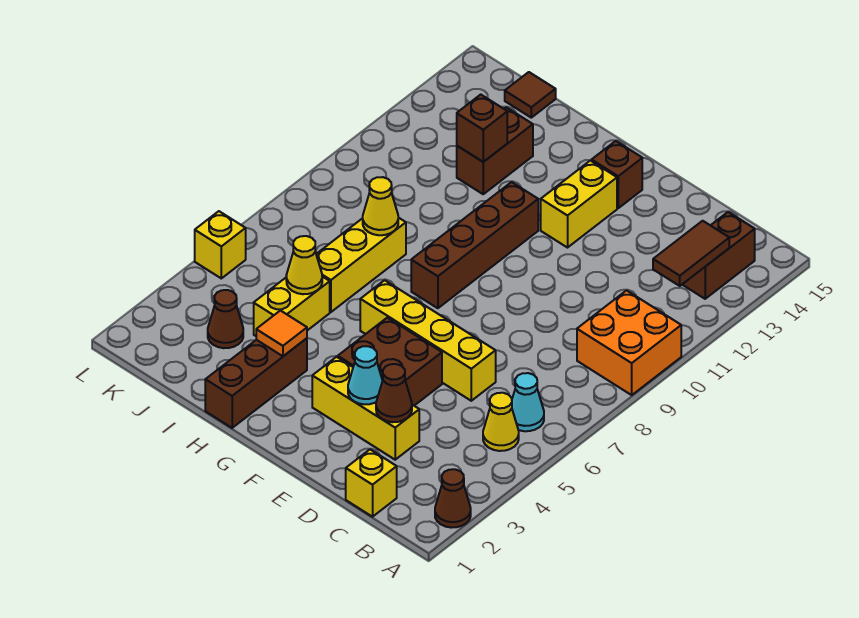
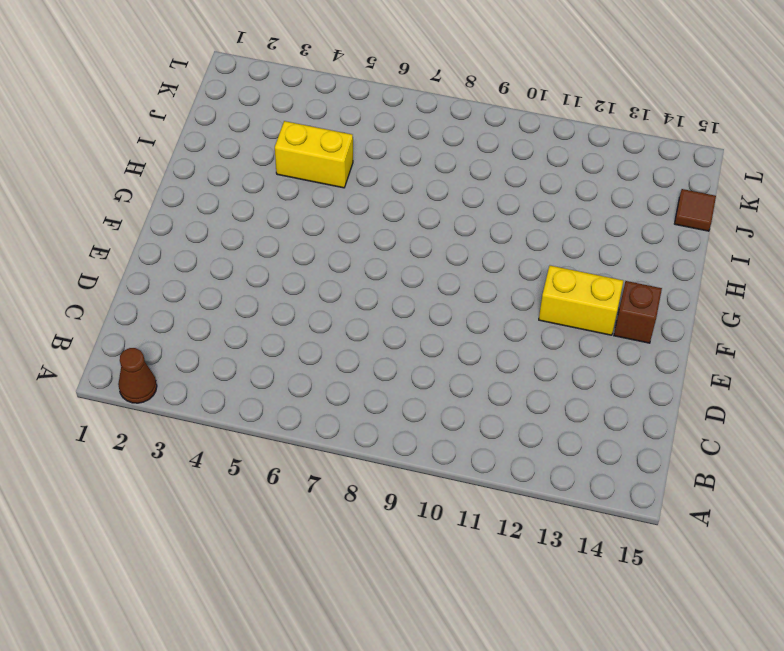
none -> orange 2x2 brick [577,291,681,395]
none -> yellow 1x1 cone [483,393,519,451]
none -> cyan 1x1 cone [512,373,544,431]

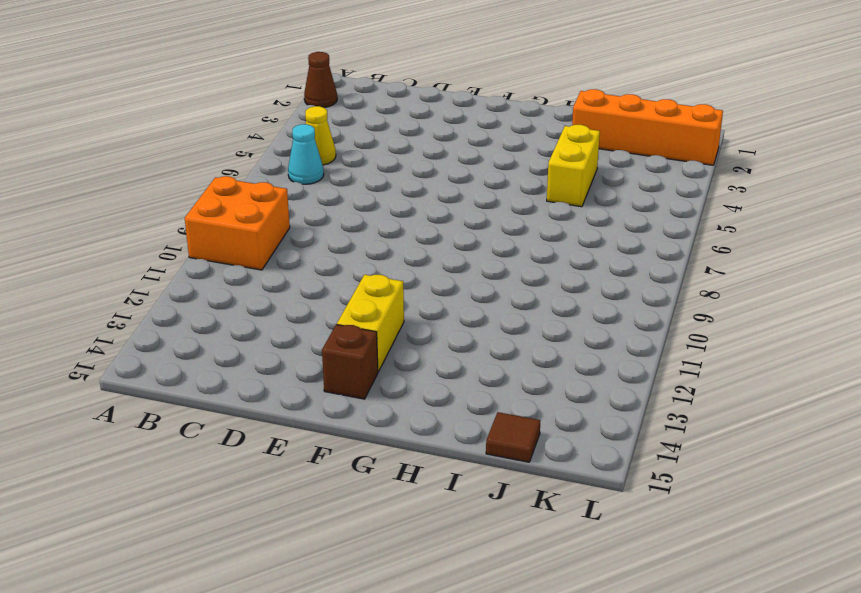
orange 1x4 brick [572,89,723,165] -> none
none -> brown 1x2 brick [682,212,755,299]
none -> yellow 1x1 brick [346,450,397,517]
none -> yellow 1x3 brick [312,357,419,460]

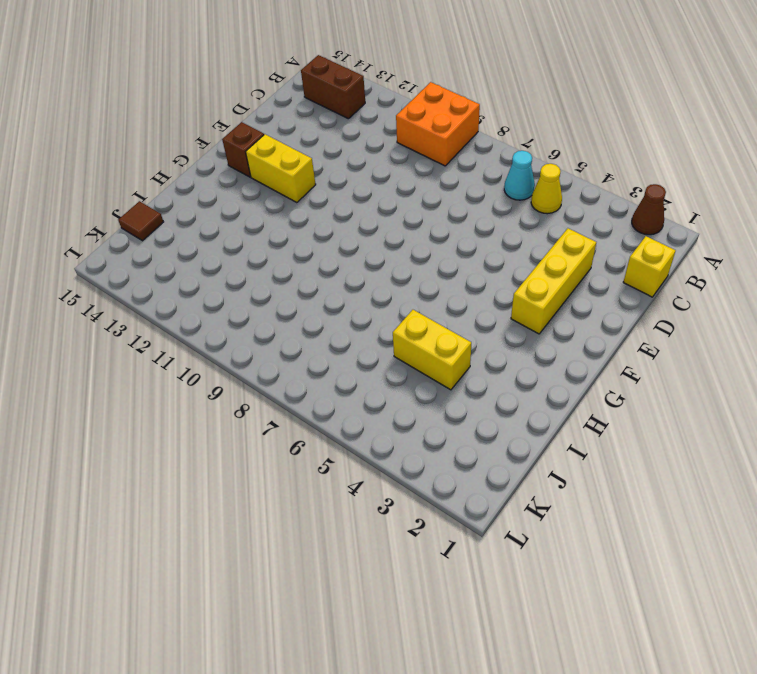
none -> yellow 1x4 brick [360,280,496,401]
none -> brown 2x2 brick [338,318,442,406]
none -> brown 1x4 brick [411,182,538,308]

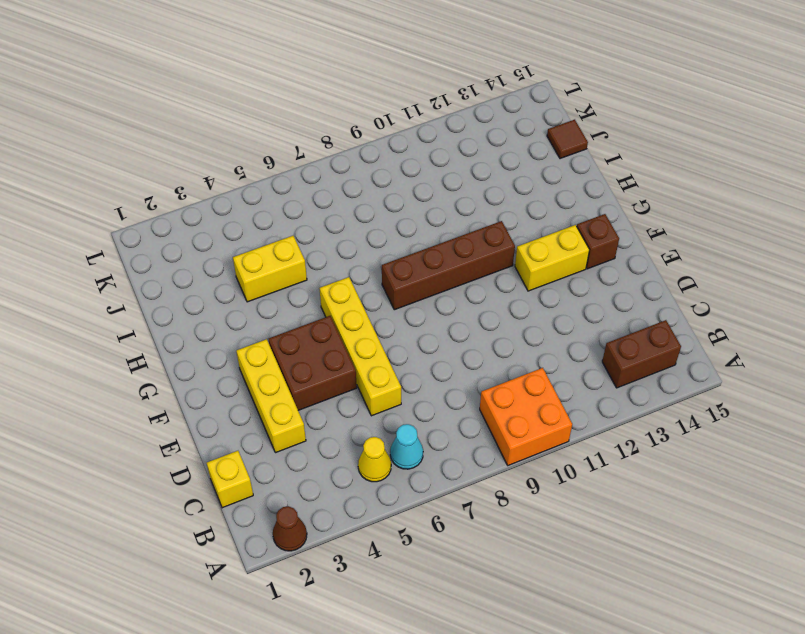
none -> brown 1x3 brick [205,338,307,428]
none -> yellow 1x3 brick [316,218,406,312]
none -> brown 1x2 brick [457,107,533,194]

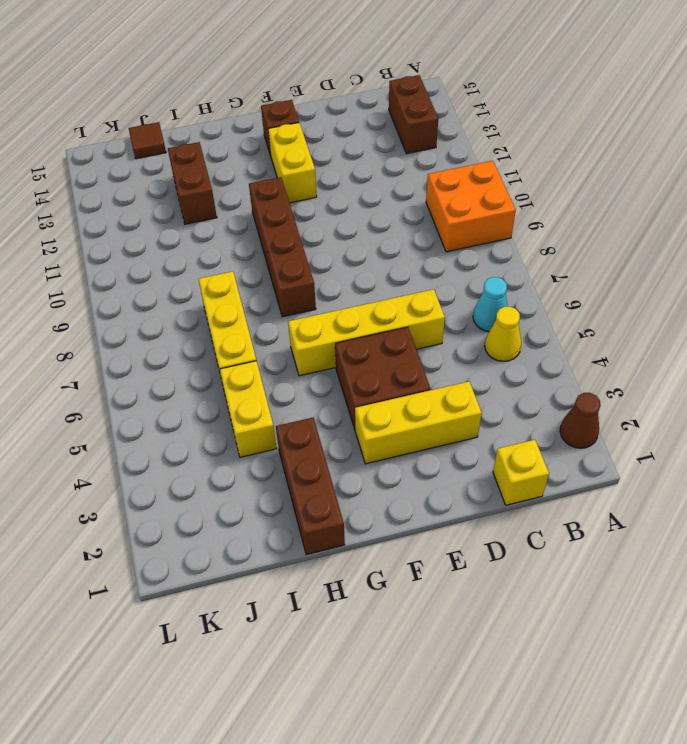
none -> brown 1x1 cone [208,290,243,348]
none -> yellow 1x1 brick [195,211,246,278]
none -> brown 1x2 tile [653,221,729,286]

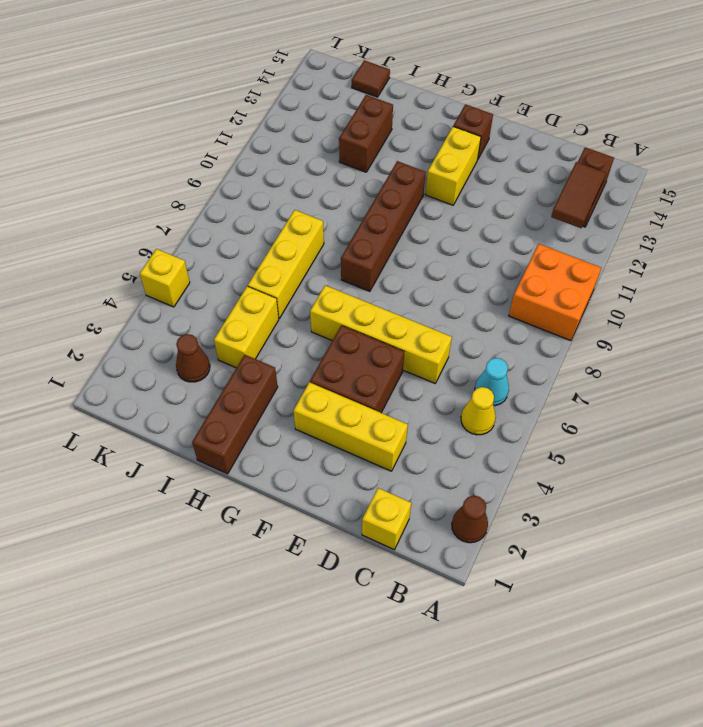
none -> brown 1x1 cone [376,364,412,422]
none -> cyan 1x1 cone [348,346,383,404]
none -> orange 1x1 tile [256,311,307,356]

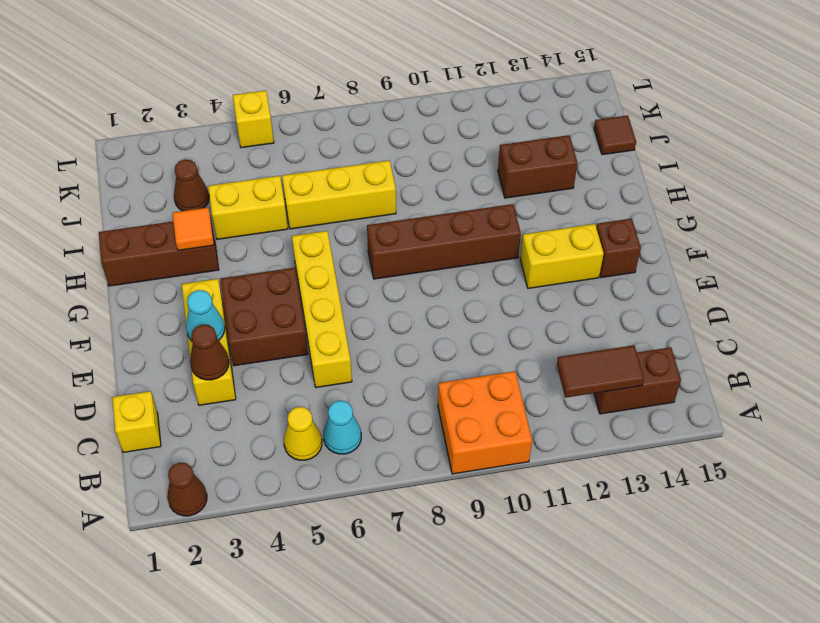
none -> yellow 1x1 cone [286,236,322,294]
none -> yellow 1x1 cone [363,177,398,235]
none -> brown 1x1 brick [457,95,507,162]

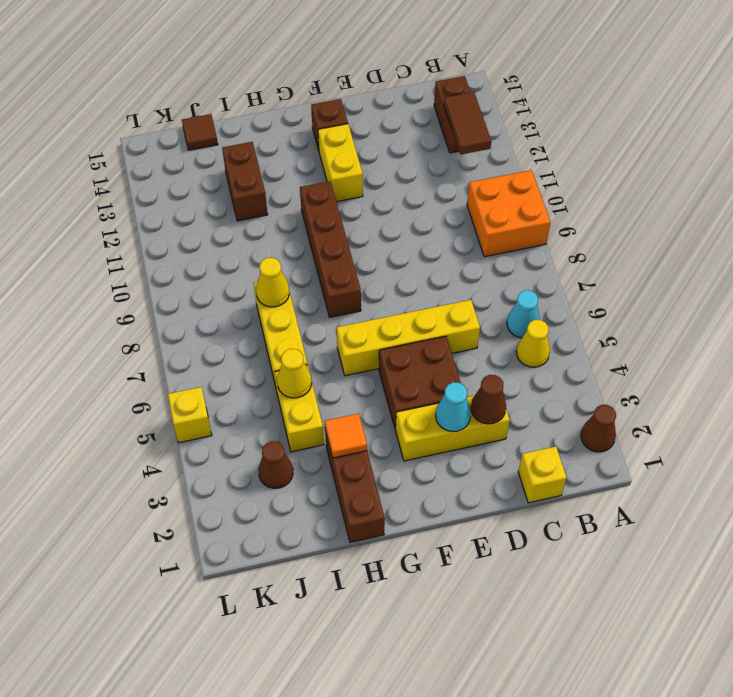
none -> brown 1x1 brick [457,95,507,162]

